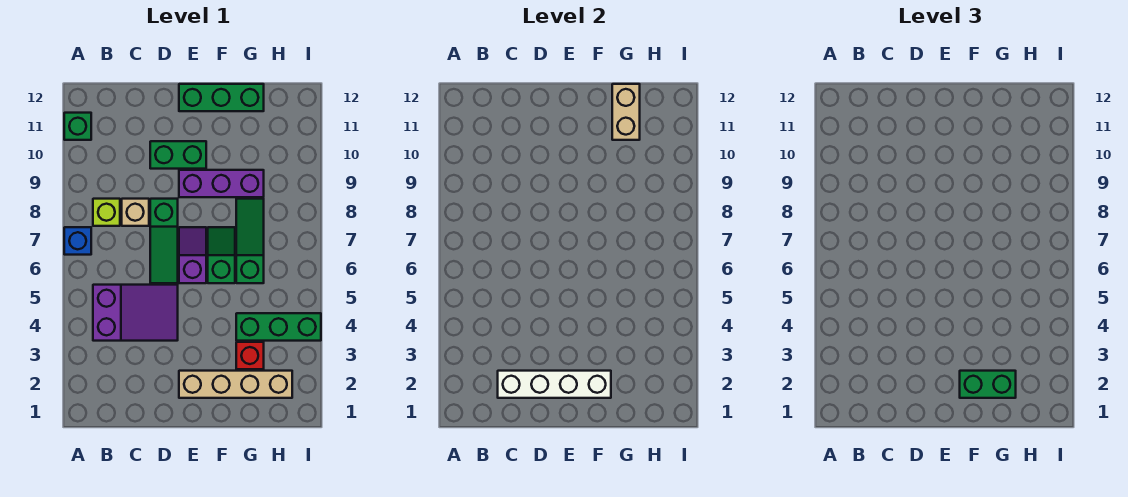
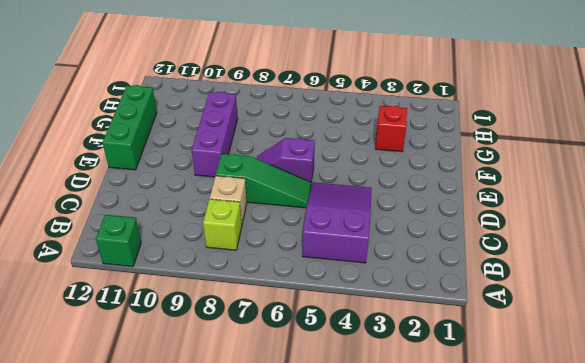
none -> blue 1x1 brick [64,227,91,255]
none -> green 1x2 brick [150,141,206,169]
none -> tan 1x4 brick [179,371,292,398]

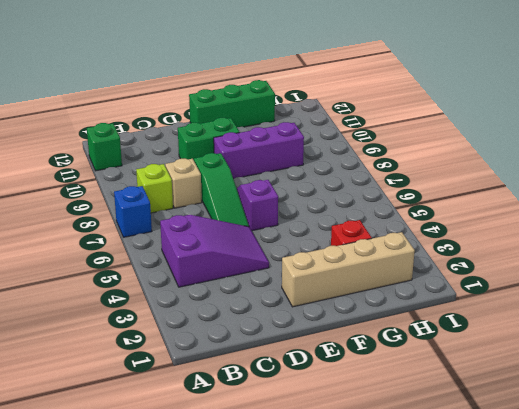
none -> green 1x2 slope [208,227,235,283]
none -> green 1x3 brick [236,313,321,341]
none -> green 1x3 slope [236,199,264,283]

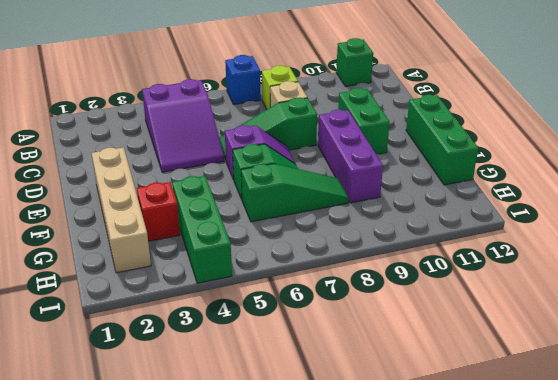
none -> white 1x4 brick [498,371,611,398]
none -> tan 1x2 brick [612,84,640,140]
none -> green 1x2 brick [960,371,1016,398]

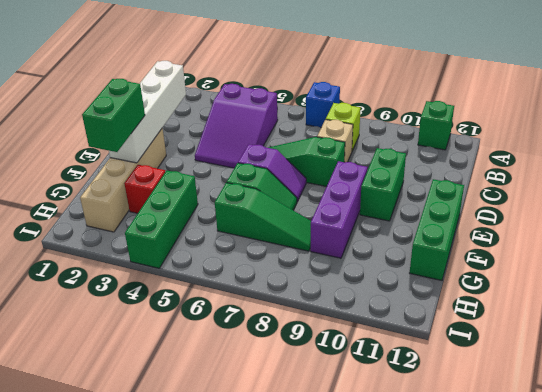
none -> tan 1x2 brick [612,84,640,140]

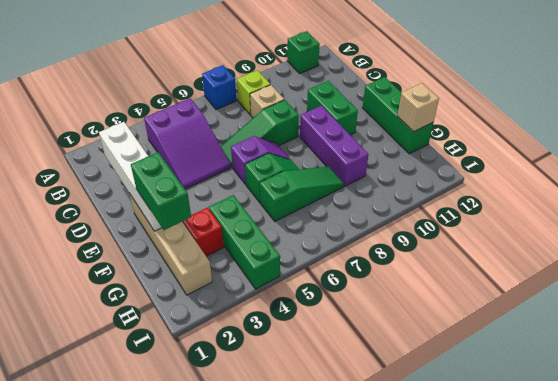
tan 1x1 brick [398,83,439,132] -> tan 1x2 brick [612,84,640,140]

